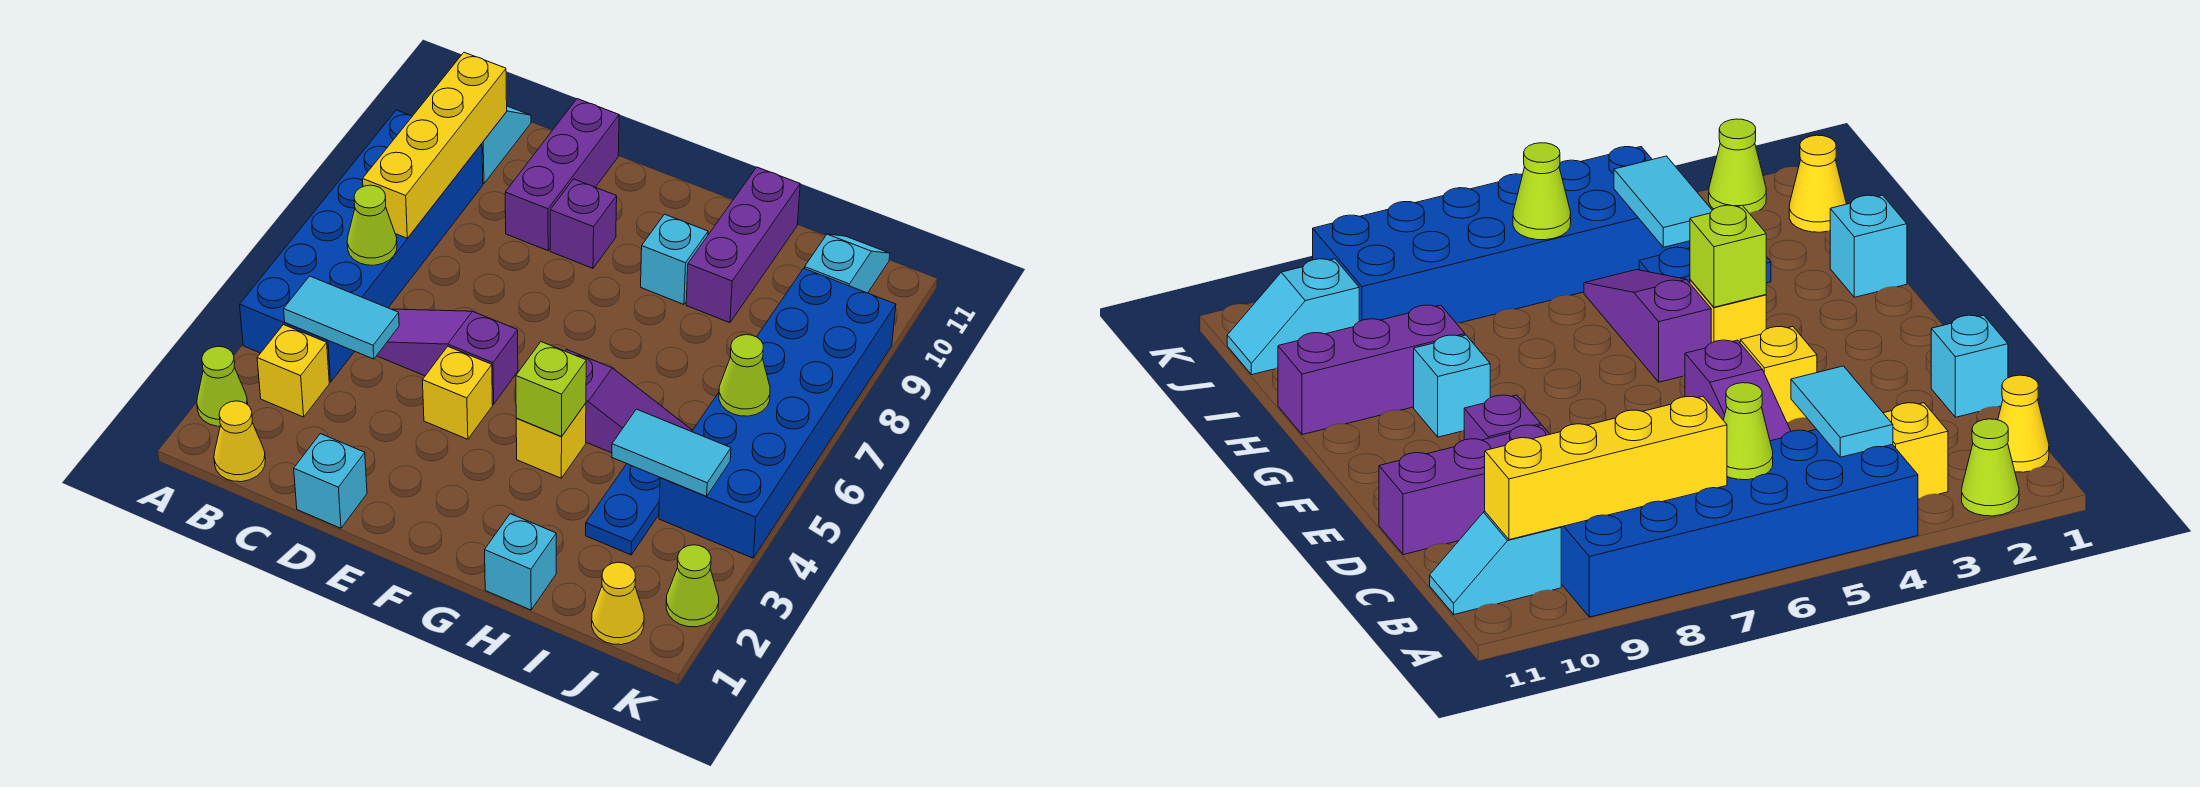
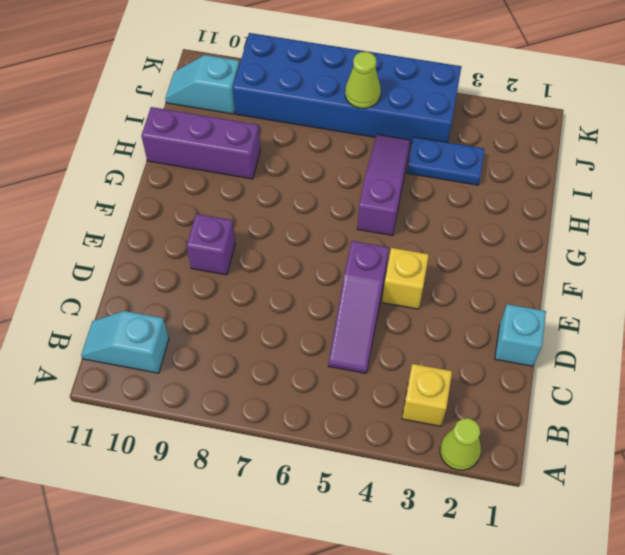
none -> blue 2x6 brick [240,110,483,382]
none -> yellow 1x1 cone [214,401,265,482]
none -> purple 1x3 brick [505,99,619,251]

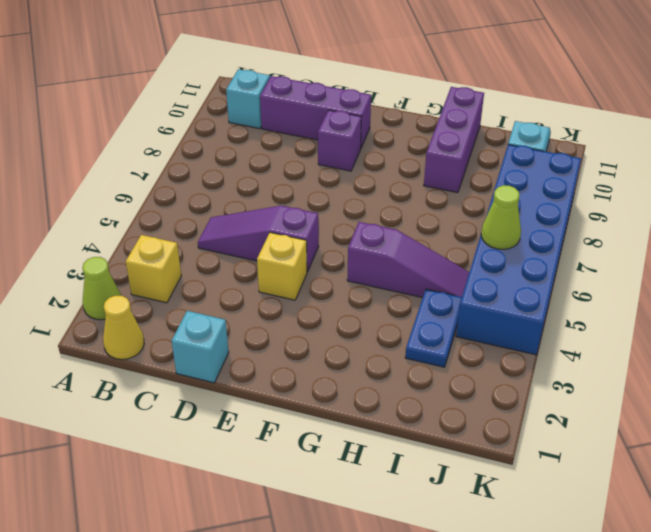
purple 1x3 brick [260,76,371,148] -> purple 1x3 brick turned to [505,99,619,251]
none -> blue 2x6 brick [240,110,483,382]
none -> yellow 1x1 brick [516,403,586,478]
none -> cyan 1x1 brick [641,214,708,304]

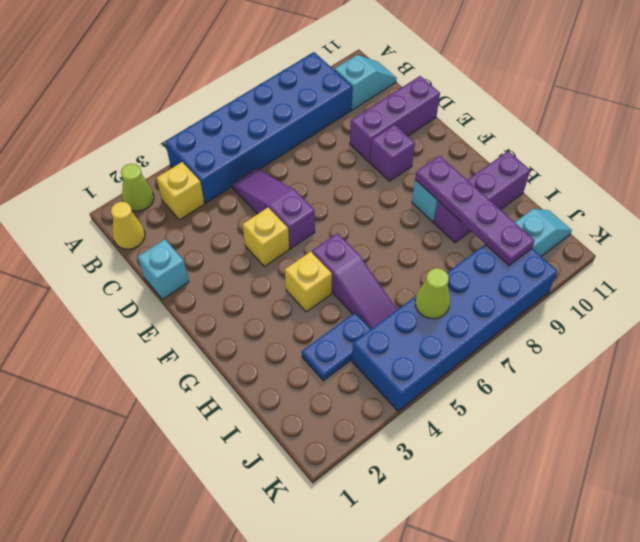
purple 1x4 plate [415,156,535,266] -> none
none -> cyan 1x1 brick [485,514,556,610]
none -> yellow 1x1 cone [592,562,644,645]
none -> lime 1x1 cone [666,545,719,627]

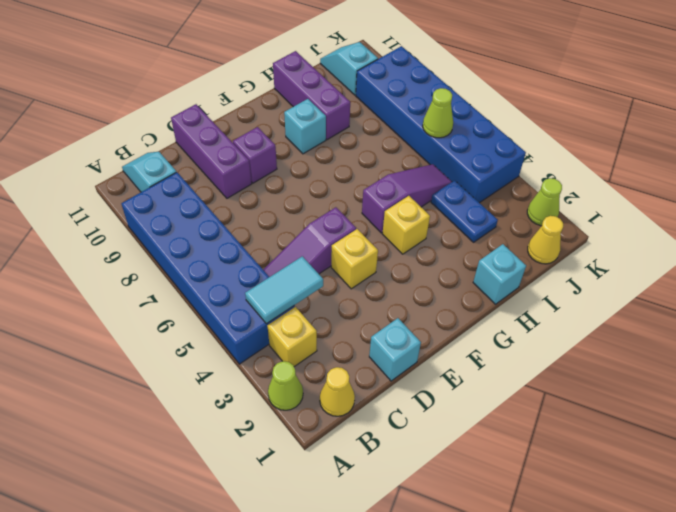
none -> lime 1x1 cone [347,185,397,265]
none -> yellow 1x4 brick [363,52,507,238]
none -> lime 1x1 brick [516,342,586,437]

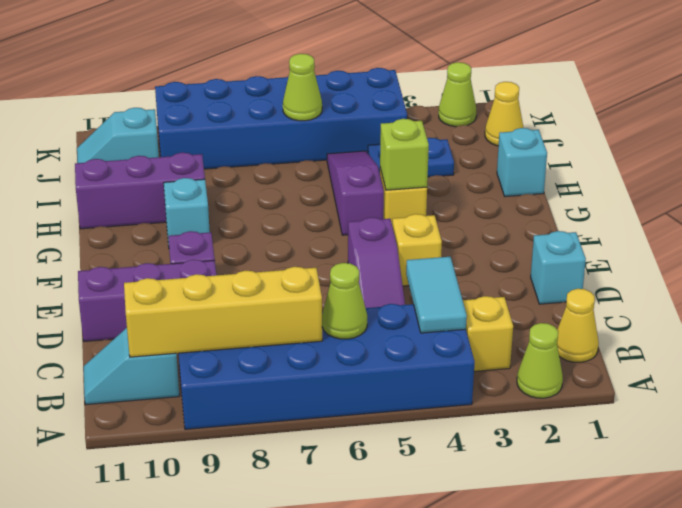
none -> cyan 1x2 tile [612,409,731,496]

